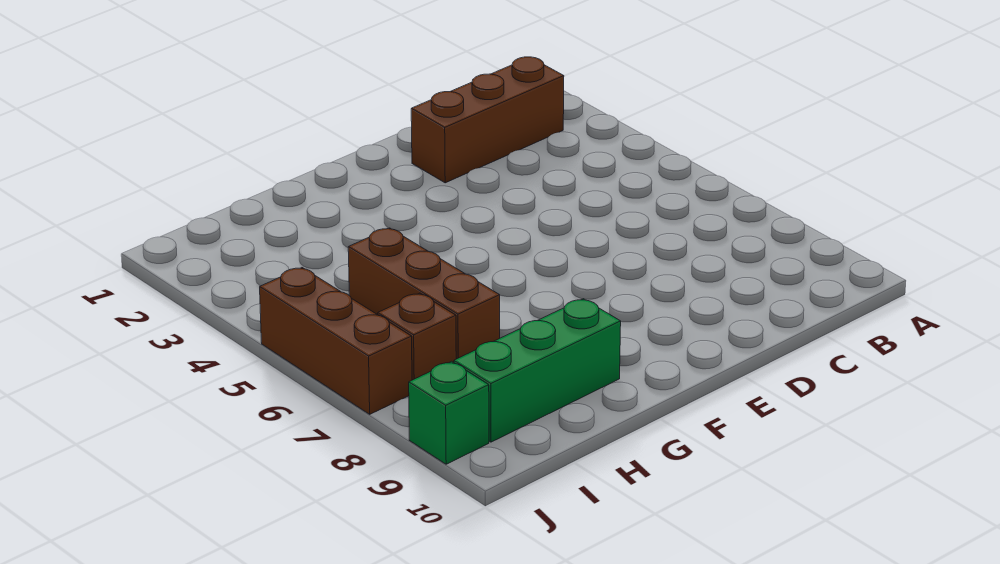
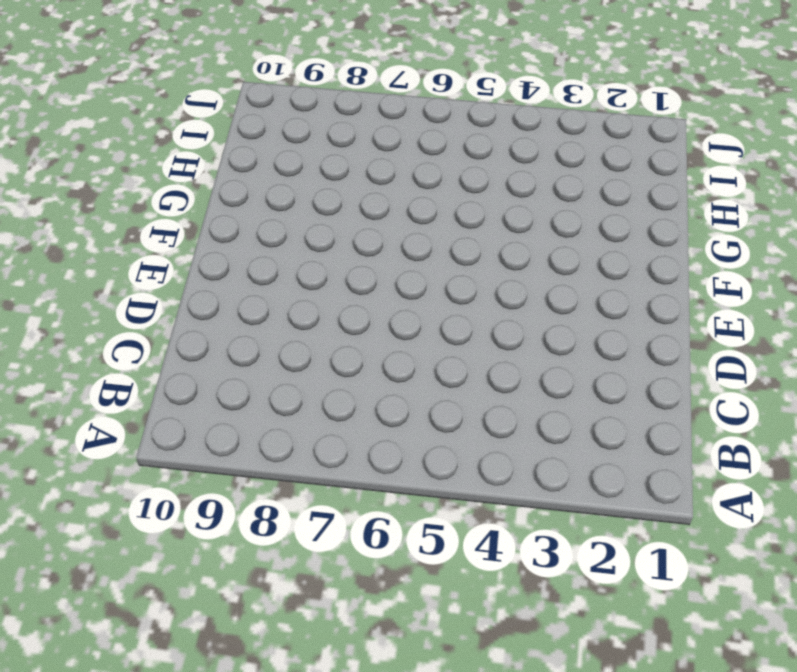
none -> brown 1x3 brick [411,57,564,183]
none -> green 1x3 brick [454,299,621,442]

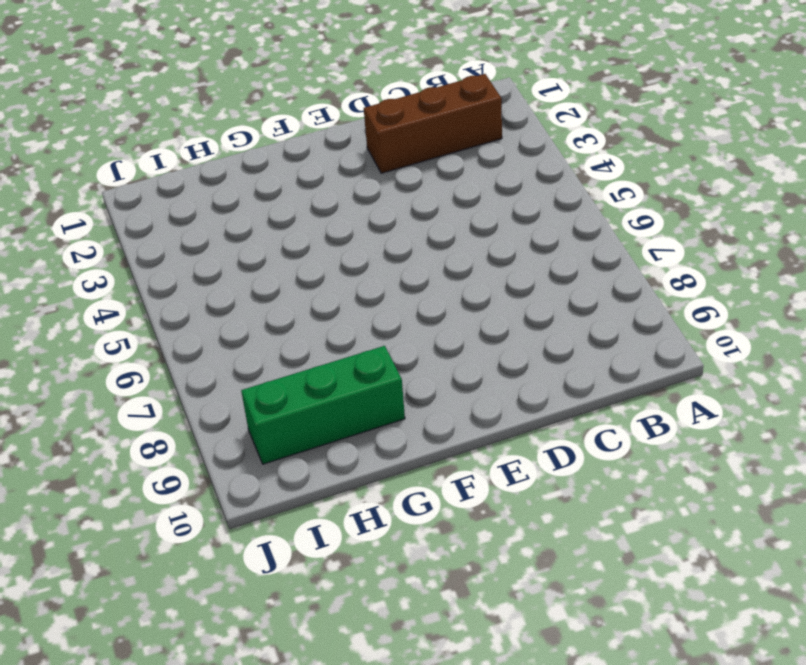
none -> brown 1x3 brick [348,228,500,359]
none -> brown 1x1 brick [378,293,456,380]

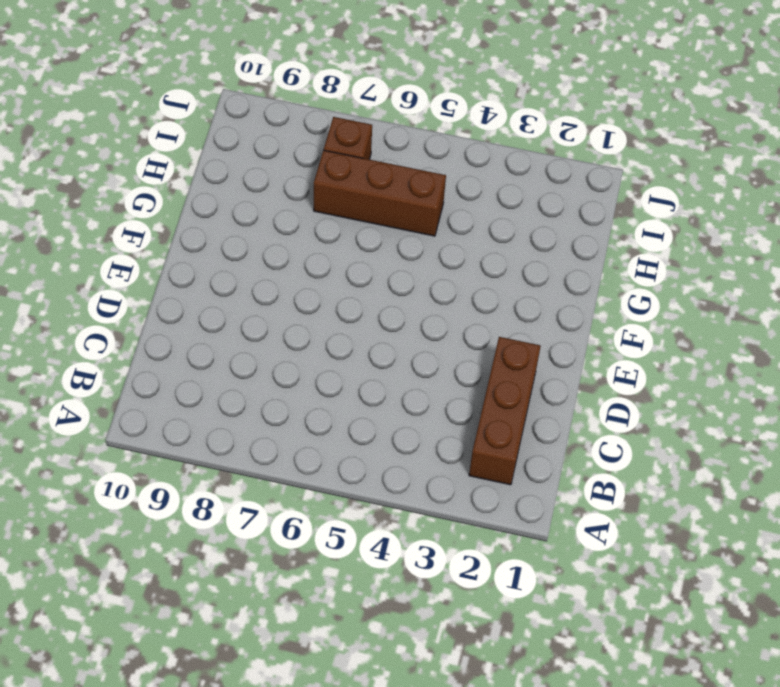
none -> green 1x3 brick [454,299,621,442]
none -> brown 1x3 brick [260,268,412,414]

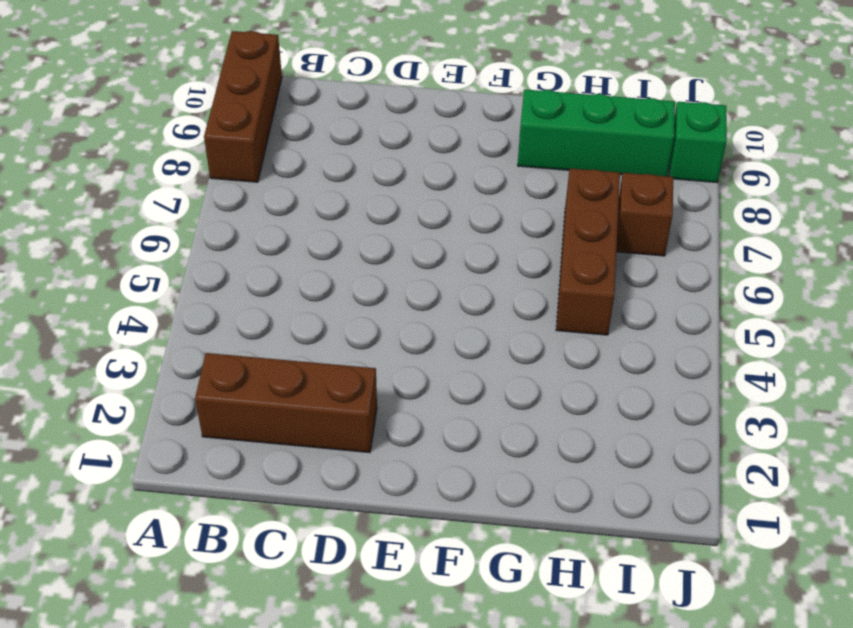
brown 1x3 brick [204,31,282,182] -> brown 1x3 brick moved to [260,268,412,414]

